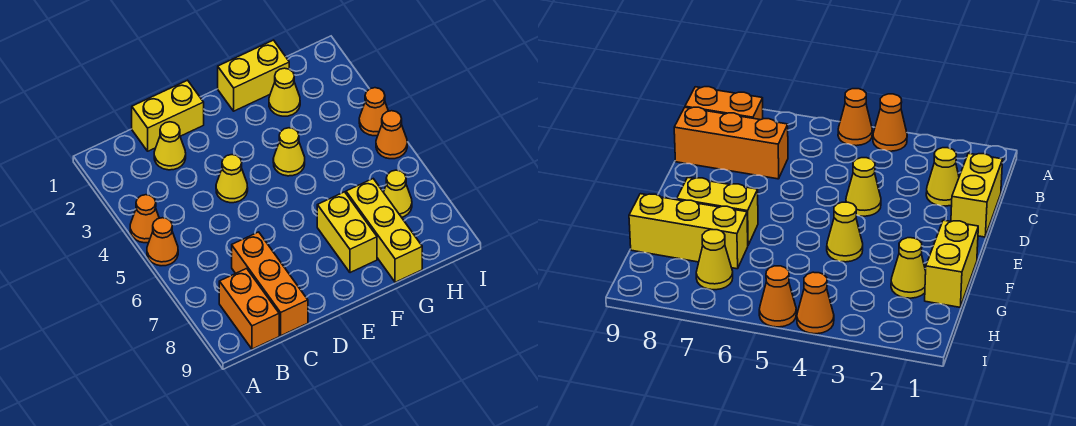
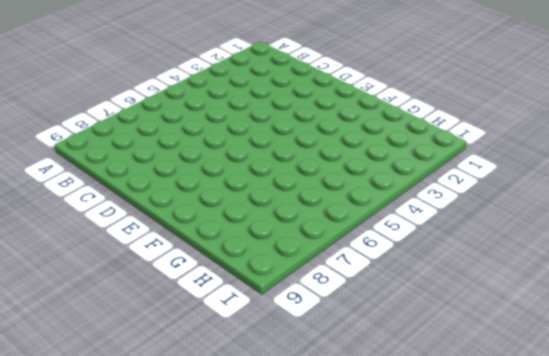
none -> orange 1x1 cone [130,195,159,243]
none -> orange 1x1 cone [147,218,178,266]
none -> orange 1x2 brick [219,268,279,349]

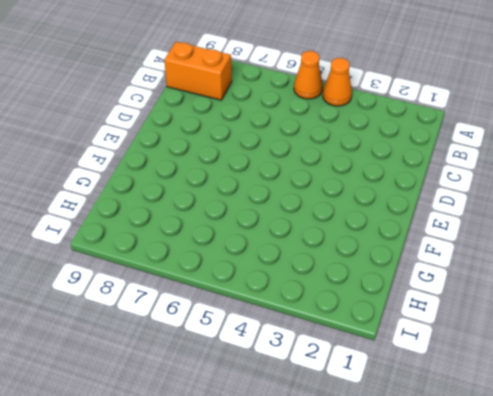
none -> yellow 1x2 brick [132,80,204,151]
none -> yellow 1x1 cone [154,122,186,170]
none -> orange 1x3 brick [232,232,308,336]

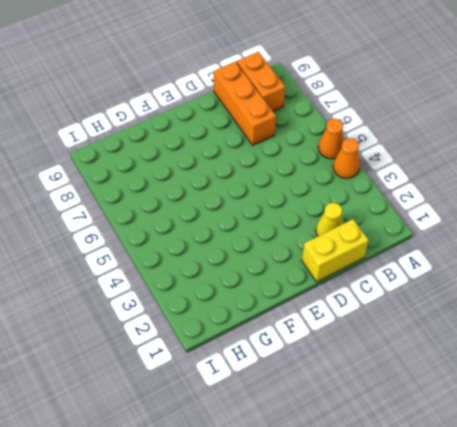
none -> yellow 1x1 cone [216,155,248,203]
none -> yellow 1x2 brick [218,40,289,111]
none -> yellow 1x1 cone [273,128,305,176]

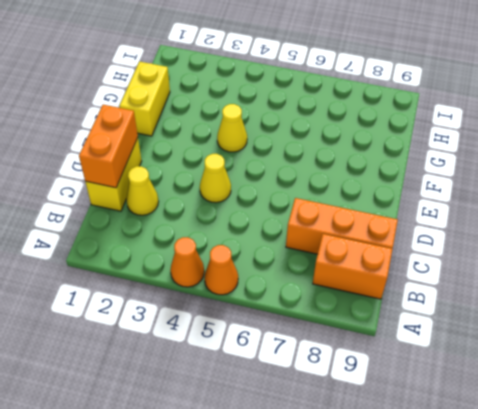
orange 1x2 brick [79,105,138,188] -> none
none -> yellow 1x2 brick [317,192,377,273]
none -> yellow 1x1 cone [269,68,300,116]
none -> yellow 1x3 brick [346,179,422,282]

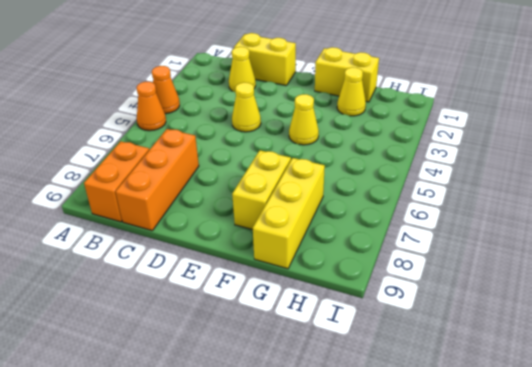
none -> yellow 1x1 cone [384,170,412,217]
none -> orange 1x1 cone [359,88,388,136]
none -> orange 1x1 cone [376,111,407,159]

